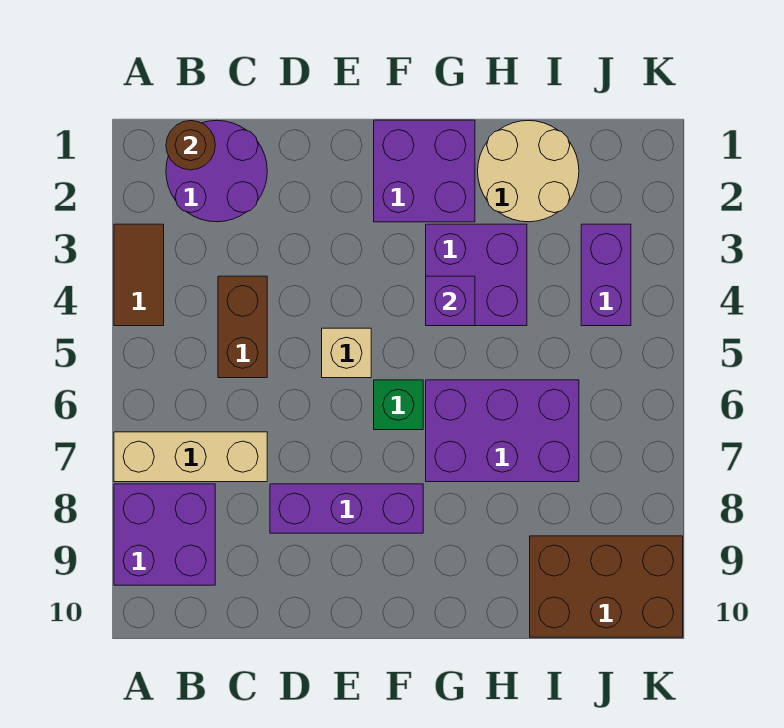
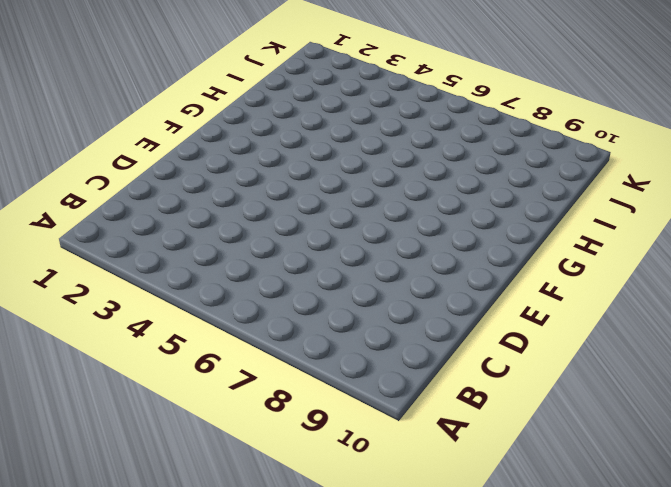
none -> brown 1x2 tile [114,224,164,326]
none -> tan 1x3 brick [114,432,267,482]
none -> purple 2x2 brick [114,484,215,585]

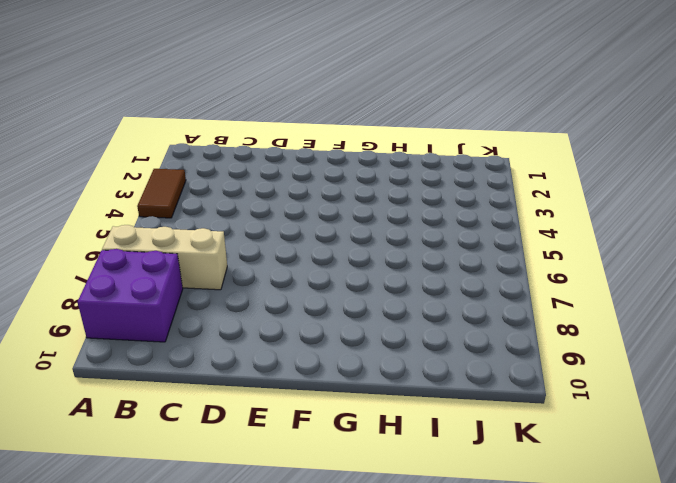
none -> purple 2x2 round brick [166,120,267,222]
none -> brown 1x2 brick [218,276,267,378]
none -> purple 1x3 brick [270,484,423,533]

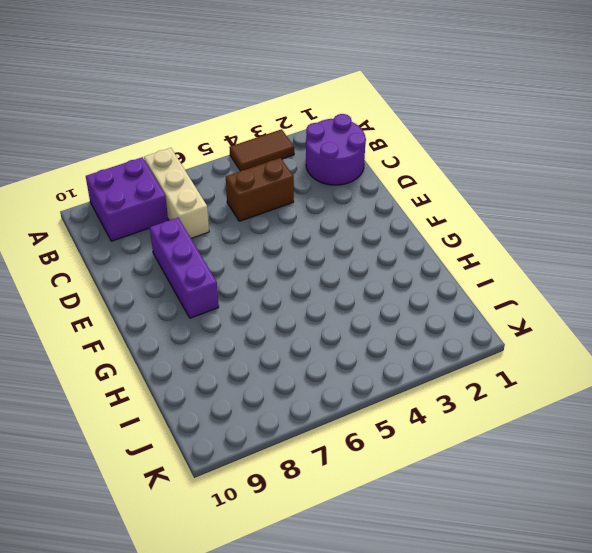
none -> tan 1x1 brick [322,328,371,378]
none -> purple 2x2 brick [374,120,475,222]
none -> green 1x1 brick [374,380,423,430]

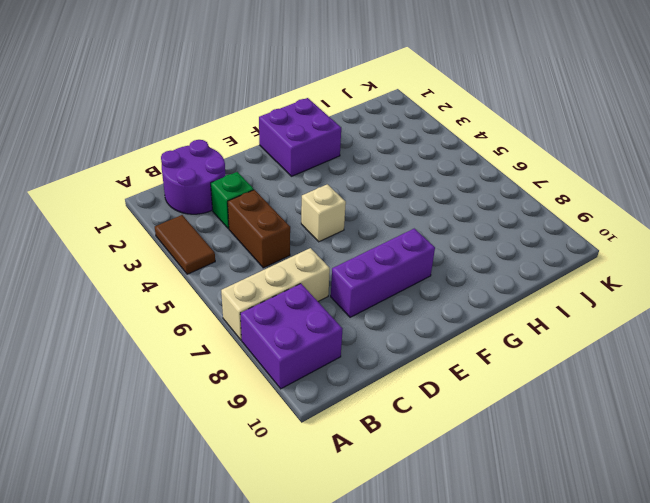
green 1x1 brick [211,172,254,229] -> green 1x1 brick moved to [374,380,423,430]
none -> purple 2x2 brick [426,224,527,326]
none -> purple 2x3 brick [426,380,579,482]
none -> tan 2x2 round brick [478,121,579,222]

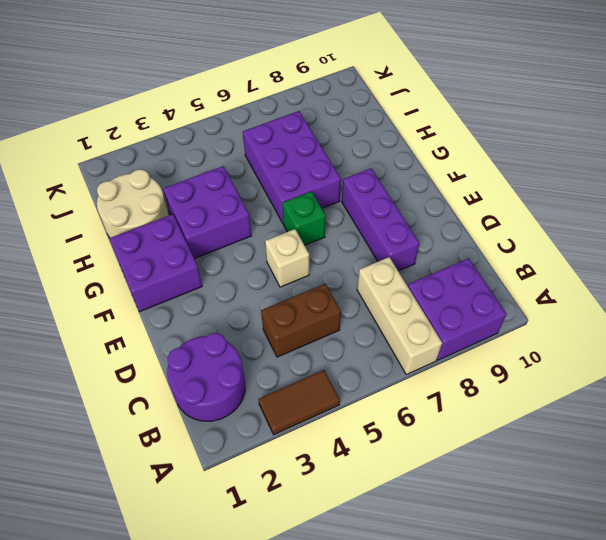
none -> brown 2x3 brick [530,536,683,637]
none -> purple 1x2 brick [581,224,631,326]
none -> brown 1x1 round brick [166,121,215,170]

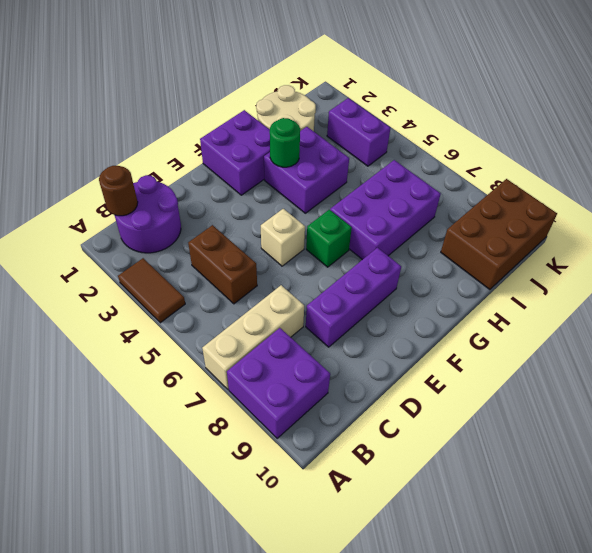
green 1x1 round brick [270,118,300,167] -> none
none -> purple 1x1 brick [426,276,475,326]

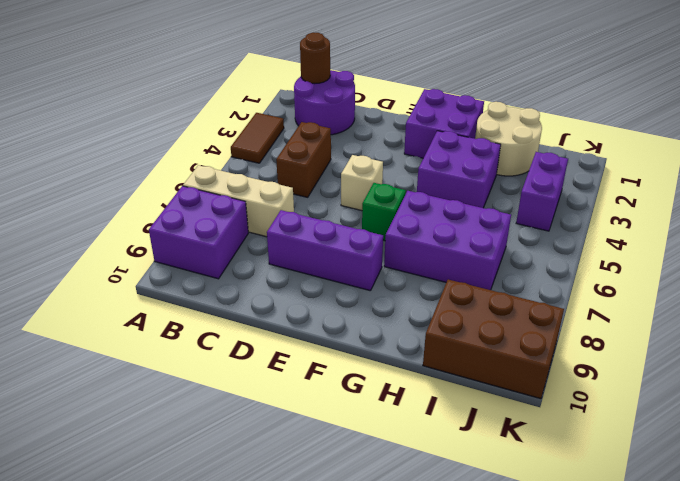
none -> purple 1x1 brick [426,276,475,326]

